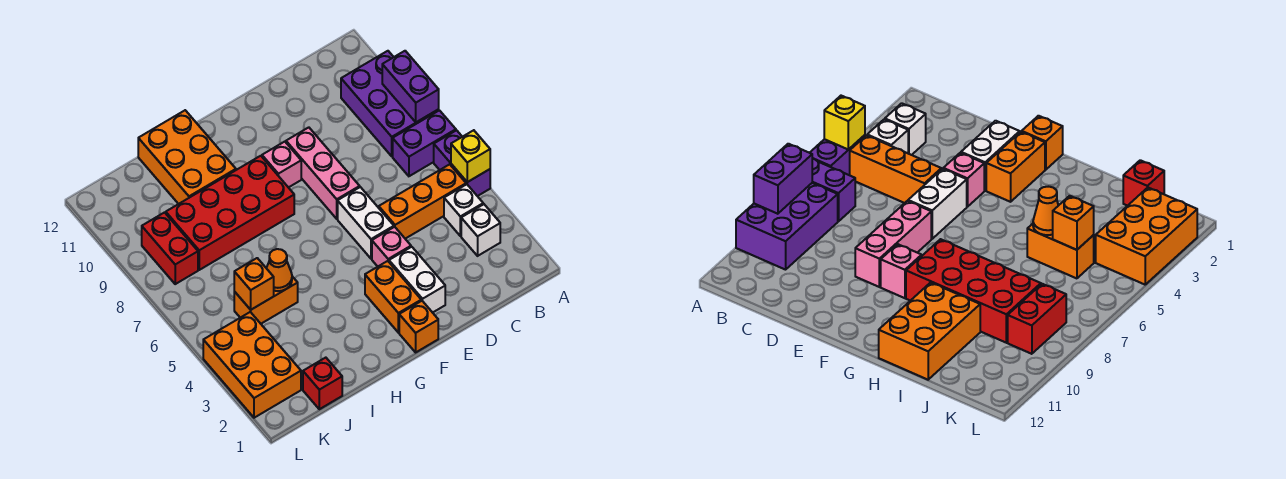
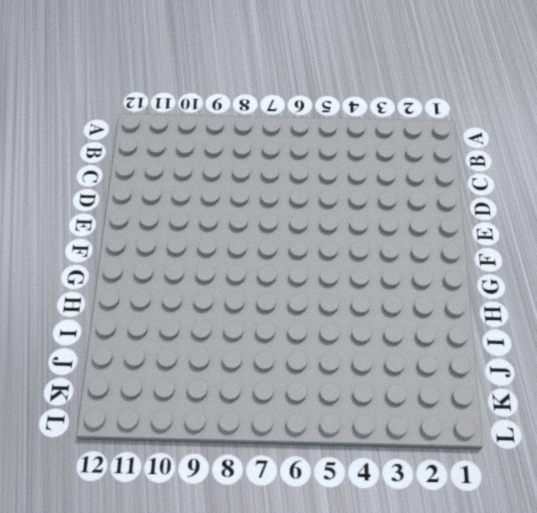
none -> purple 1x2 brick [434,130,490,196]
none -> purple 1x2 brick [393,110,456,176]
none -> purple 2x3 brick [341,51,439,156]

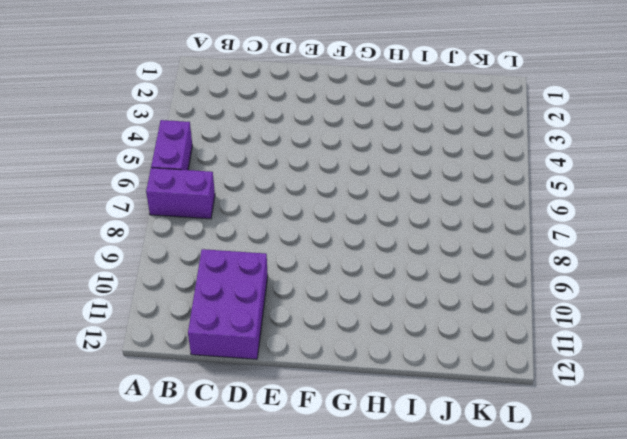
purple 2x3 brick [188,249,268,359] -> purple 2x3 brick moved to [341,51,439,156]
none -> white 1x1 brick [461,204,500,256]
none -> white 1x1 brick [444,184,483,236]
none -> orange 1x3 brick [379,164,466,239]

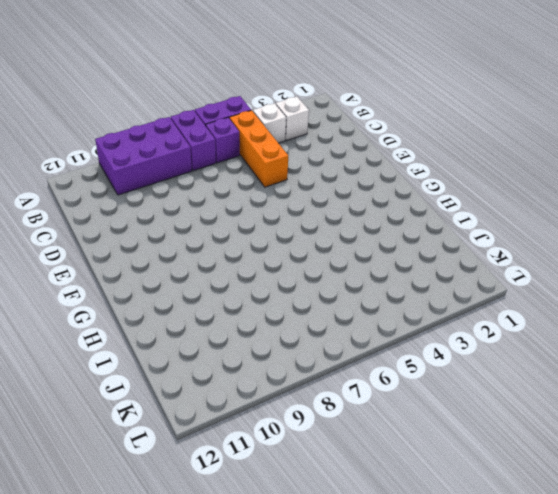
purple 1x1 brick [206,118,240,163] -> none
none -> white 1x2 brick [389,247,445,313]
none -> pink 1x1 brick [372,227,411,267]
none -> white 1x2 brick [338,187,394,259]

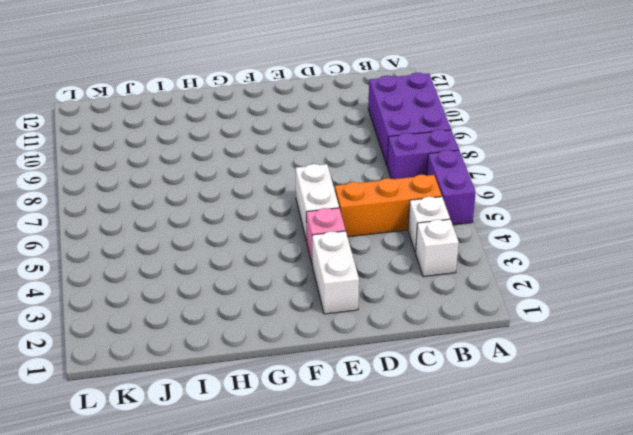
none -> pink 1x3 brick [286,127,360,219]
none -> orange 1x1 brick [399,301,438,352]
none -> orange 1x2 brick [365,261,421,333]

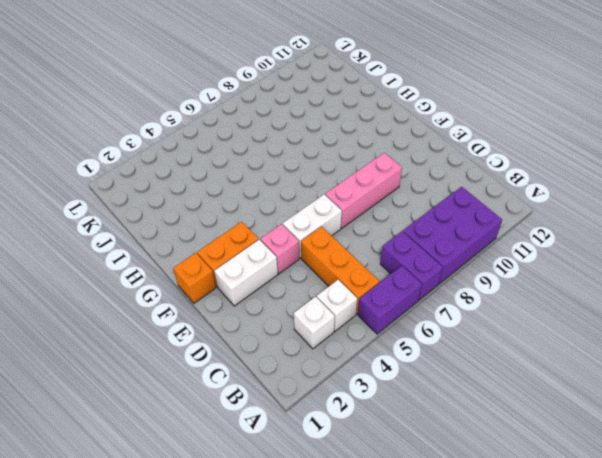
none -> pink 1x1 brick [262,142,301,188]
none -> red 2x4 brick [166,156,294,270]
none -> orange 2x3 brick [138,110,236,204]

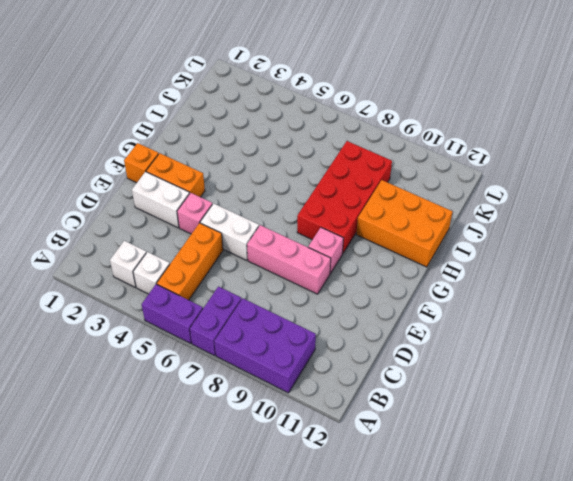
none -> orange 1x2 brick [234,276,298,324]
none -> red 1x1 brick [303,358,342,409]
none -> orange 2x3 brick [203,312,301,418]

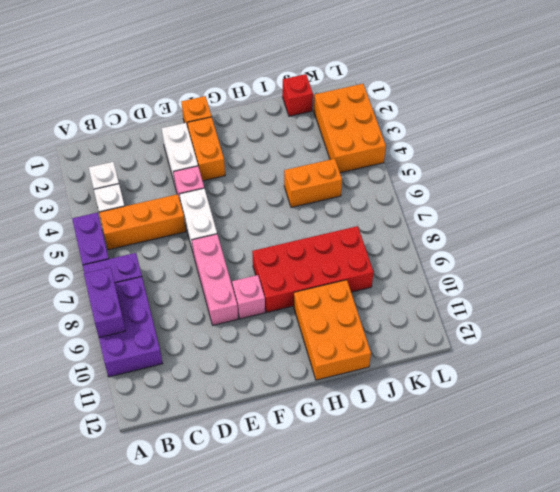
none -> red 1x2 brick [142,213,198,284]
none -> yellow 1x1 brick [451,130,490,182]
none -> orange 1x1 cone [267,249,292,291]

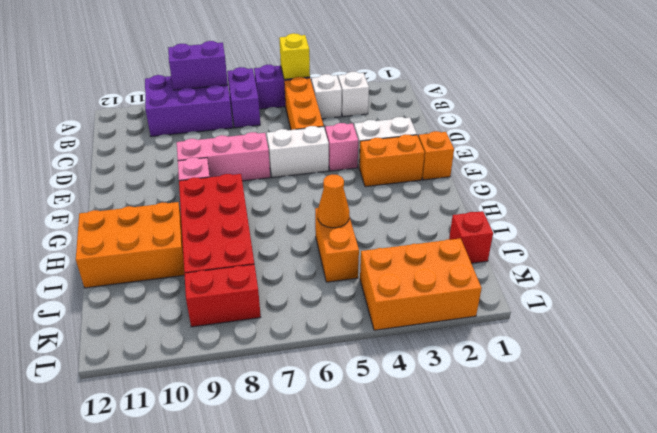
none -> orange 1x1 brick [234,258,274,310]

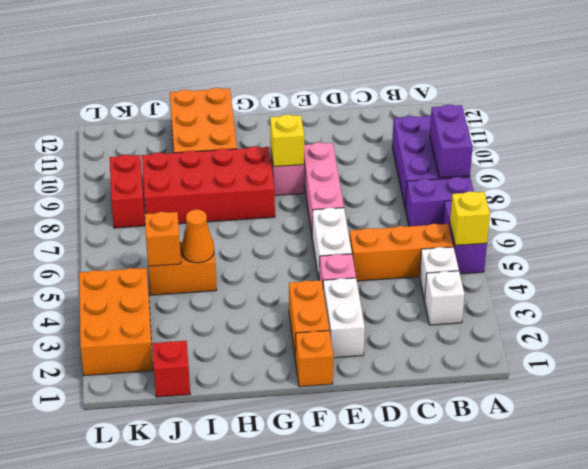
yellow 1x1 brick [270,115,305,167] -> none

